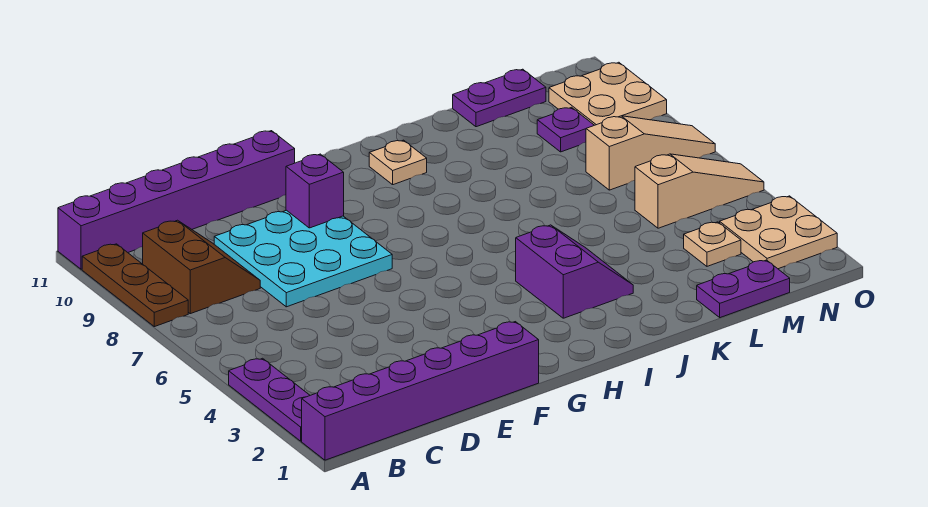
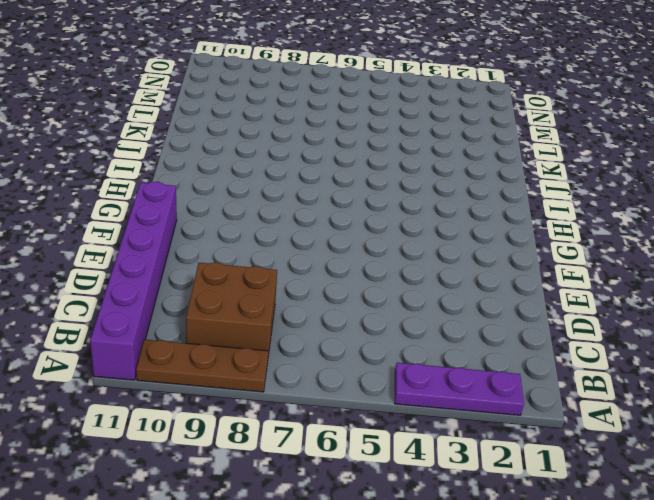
brown 2x2 brick [186,263,277,356] -> brown 2x2 slope [143,220,260,314]
none -> purple 1x6 brick [302,322,539,460]
none -> cyan 3x3 plate [214,210,392,307]
none -> purple 2x2 slope [516,225,633,318]

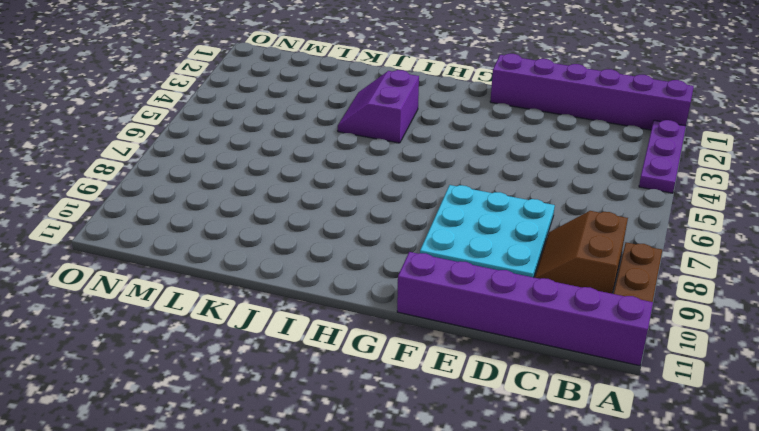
none -> tan 1x1 plate [369,140,427,185]
none -> purple 1x2 plate [697,260,790,318]
none -> purple 1x2 plate [453,69,546,127]

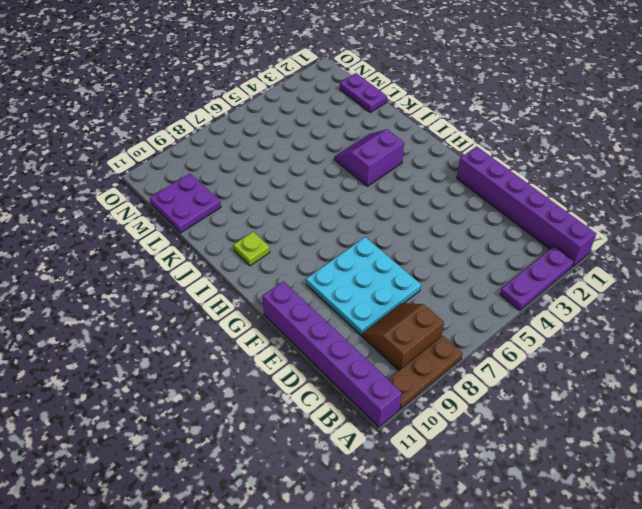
lime 1x1 plate [234,232,270,266] -> tan 1x1 plate [369,140,427,185]
purple 2x2 plate [150,174,221,233] -> purple 1x2 plate [453,69,546,127]
none -> tan 1x1 plate [684,222,741,266]
none -> tan 1x3 slope [635,154,764,228]
none -> tan 1x3 slope [586,116,715,190]

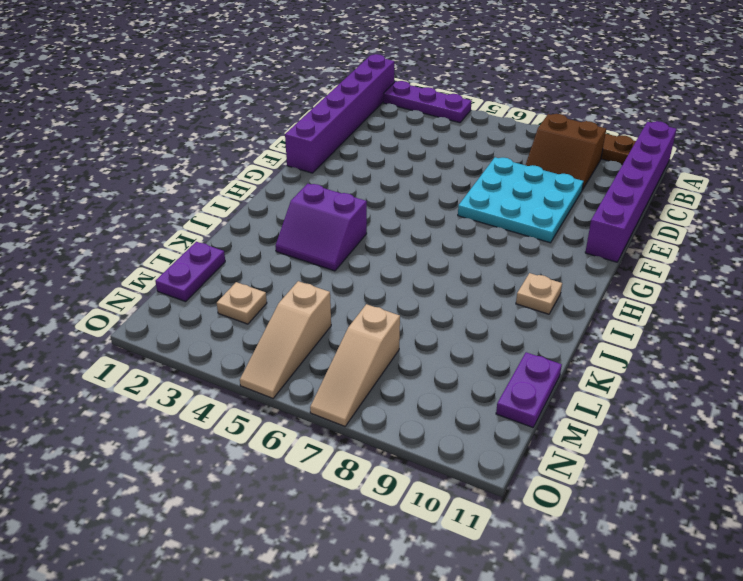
none -> purple 1x1 plate [537,107,594,152]
none -> tan 2x2 plate [720,196,837,269]
none -> tan 2x2 plate [549,62,667,125]

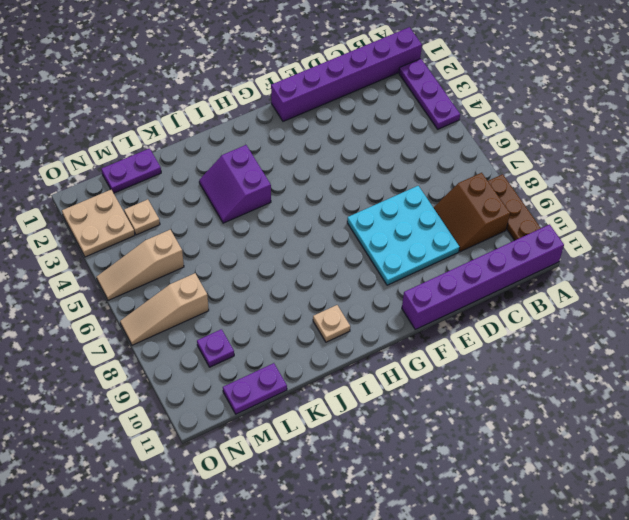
none -> tan 2x2 plate [549,62,667,125]
none -> purple 1x1 brick [286,154,344,228]

